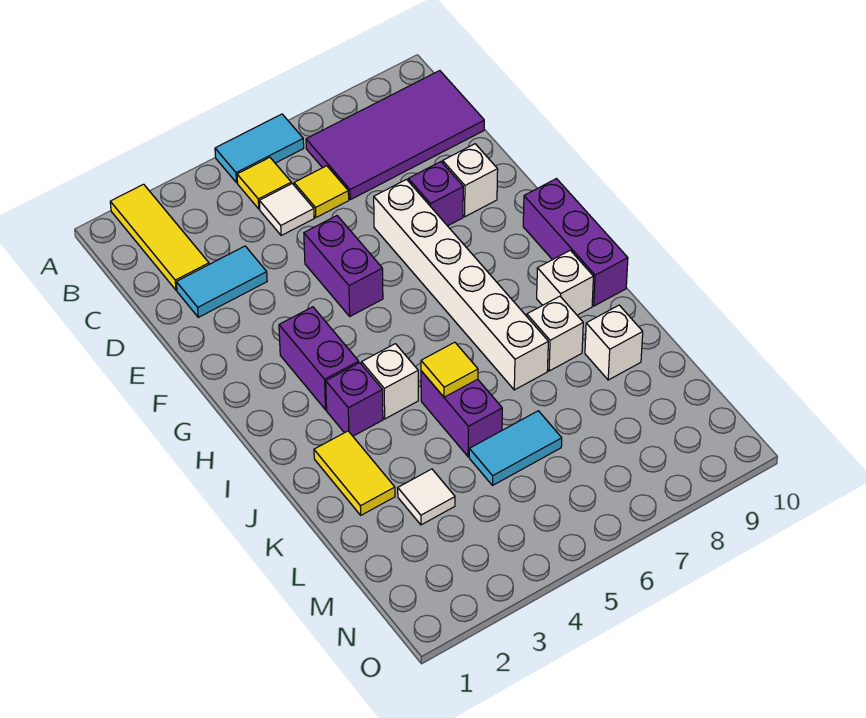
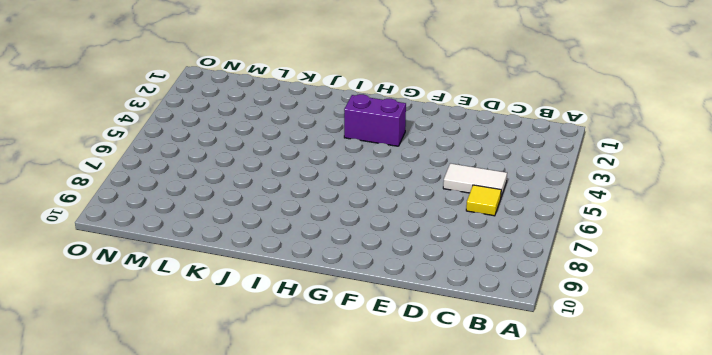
white 1x2 tile [443,163,507,197] -> white 1x1 tile [259,184,314,235]
none -> yellow 1x3 tile [110,184,209,290]
none -> cyan 1x2 tile [215,114,304,183]
none -> yellow 1x1 tile [237,157,291,209]

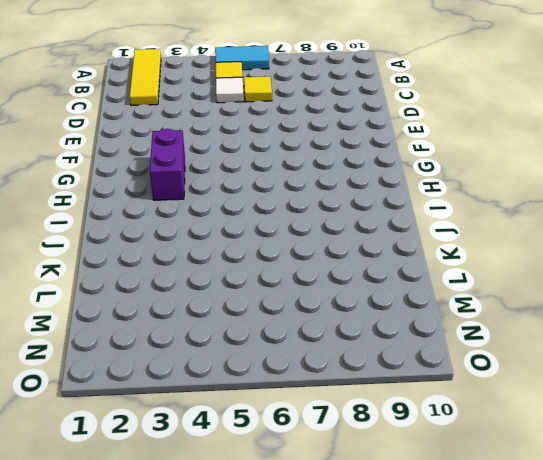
none -> purple 2x4 tile [306,71,484,200]
none -> cyan 1x2 tile [176,246,267,317]
none -> purple 1x2 brick [304,216,383,316]

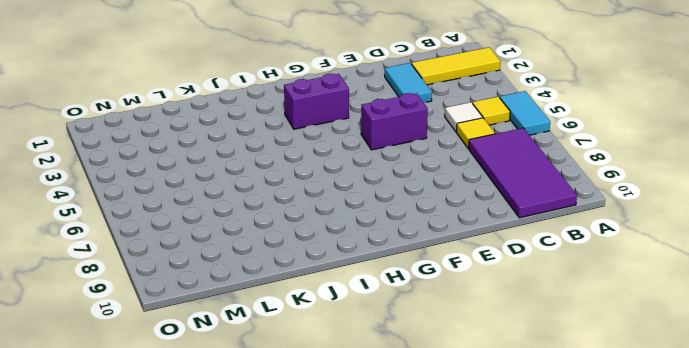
none -> white 1x6 brick [374,179,548,390]
none -> purple 1x1 brick [408,162,463,226]
none -> white 1x1 brick [443,144,498,217]

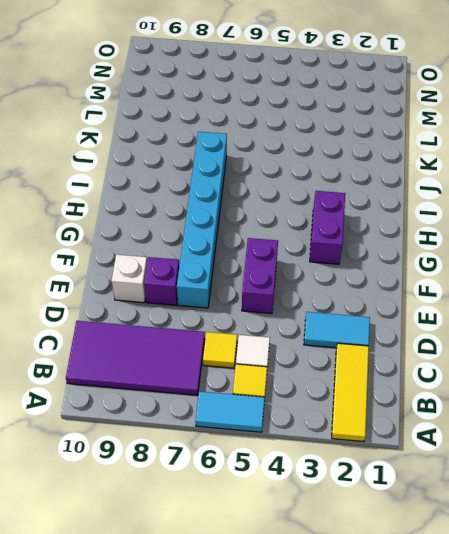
cyan 1x6 brick [177,132,227,308] -> white 1x6 brick [374,179,548,390]
none -> purple 1x3 brick [523,179,628,306]
none -> purple 1x1 brick [326,363,383,436]
none -> white 1x1 brick [362,344,418,419]

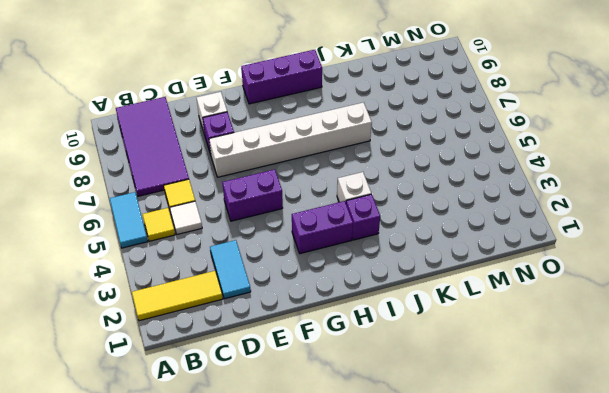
none -> white 1x1 brick [537,250,593,315]
none -> yellow 1x2 tile [314,431,395,515]
none -> purple 1x2 brick [421,371,502,457]

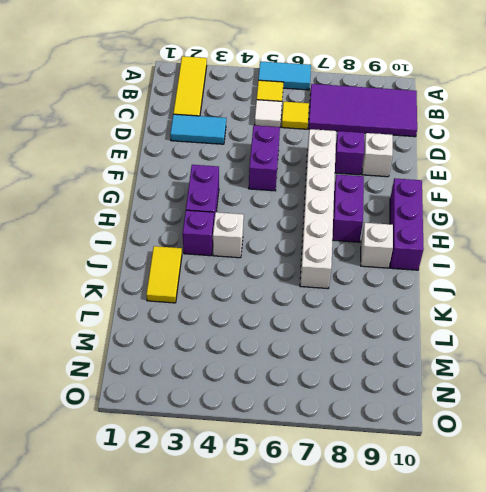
purple 1x2 brick [332,174,364,242] -> purple 1x2 brick moved to [421,371,502,457]
none -> white 1x1 brick [527,296,583,371]
none -> white 1x1 brick [585,305,643,380]
none -> white 1x1 tile [398,469,455,525]

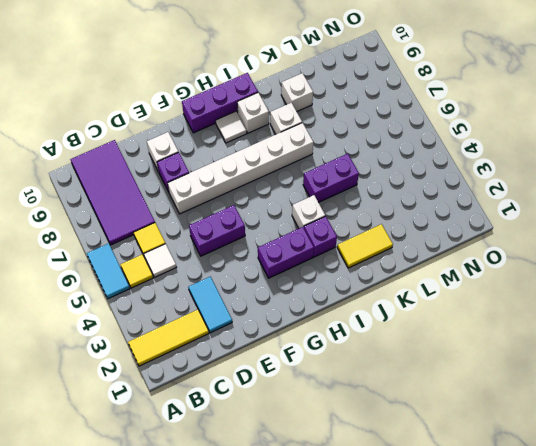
white 1x1 tile [216,111,247,143] -> white 1x1 tile moved to [398,469,455,525]
none -> cyan 1x2 tile [469,411,562,486]
none -> yellow 1x1 tile [421,342,478,397]

